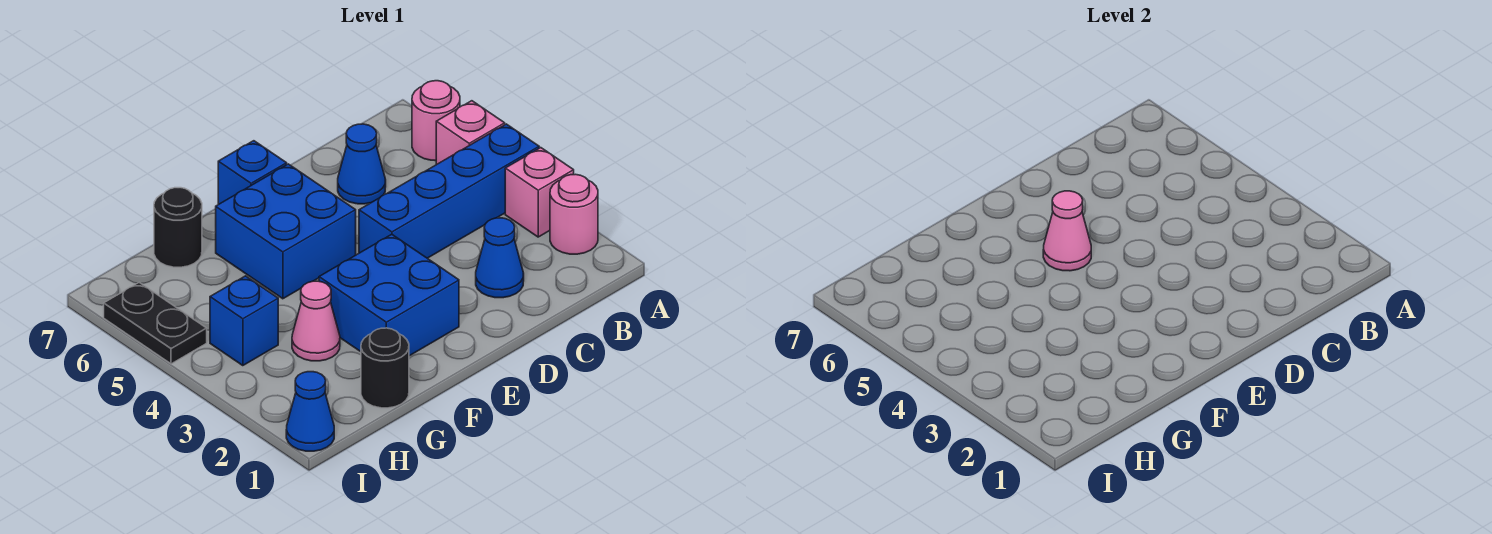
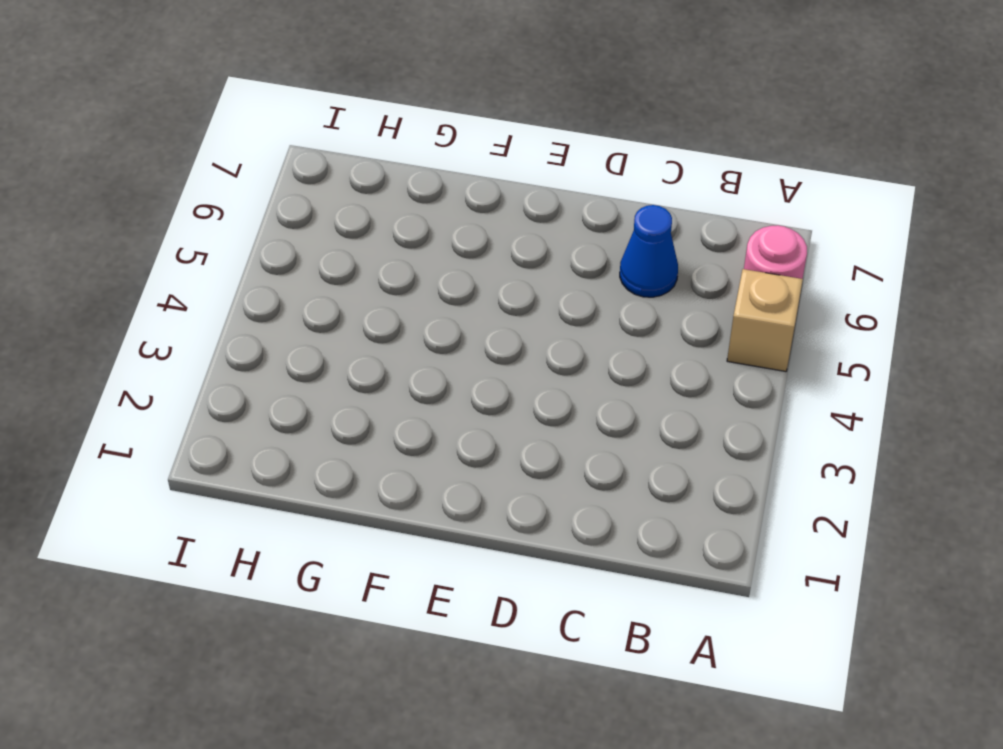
tan 1x1 brick [727,269,803,371] -> pink 1x1 brick [436,101,505,165]
none -> pink 1x1 round brick [550,174,598,254]
none -> pink 1x1 brick [505,148,574,237]
none -> blue 1x4 brick [359,124,539,258]

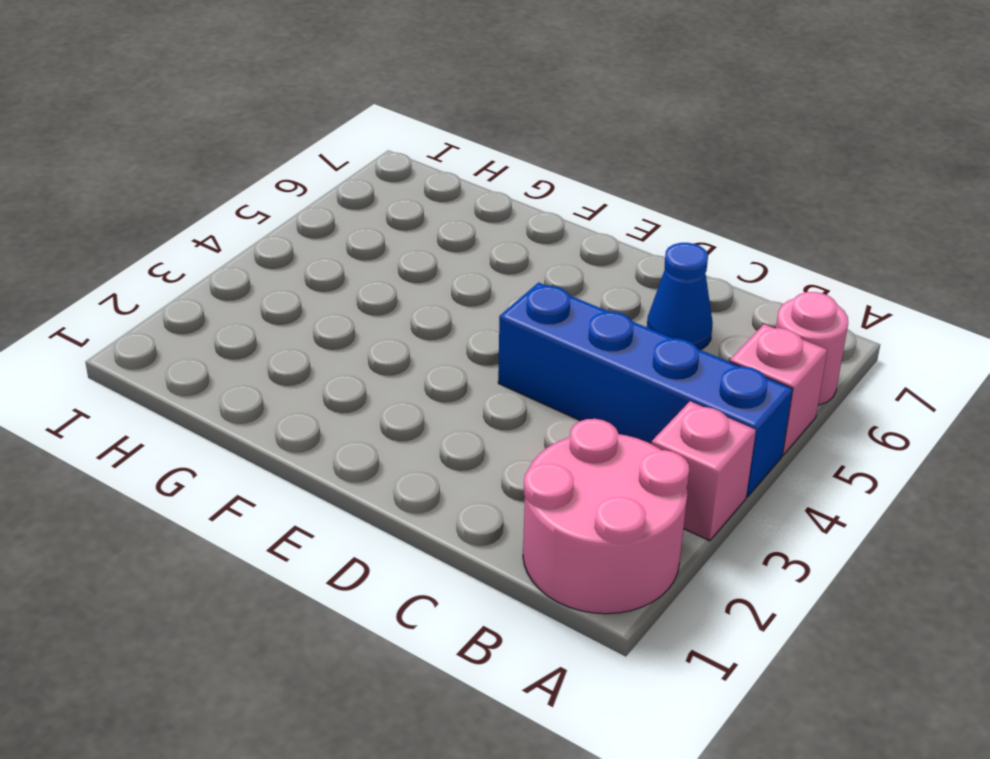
pink 2x2 round brick [523,419,689,614] -> pink 1x1 round brick [550,174,598,254]
none -> blue 1x1 cone [476,218,524,298]
none -> blue 2x2 brick [319,234,459,356]
none -> blue 2x2 brick [216,164,356,299]

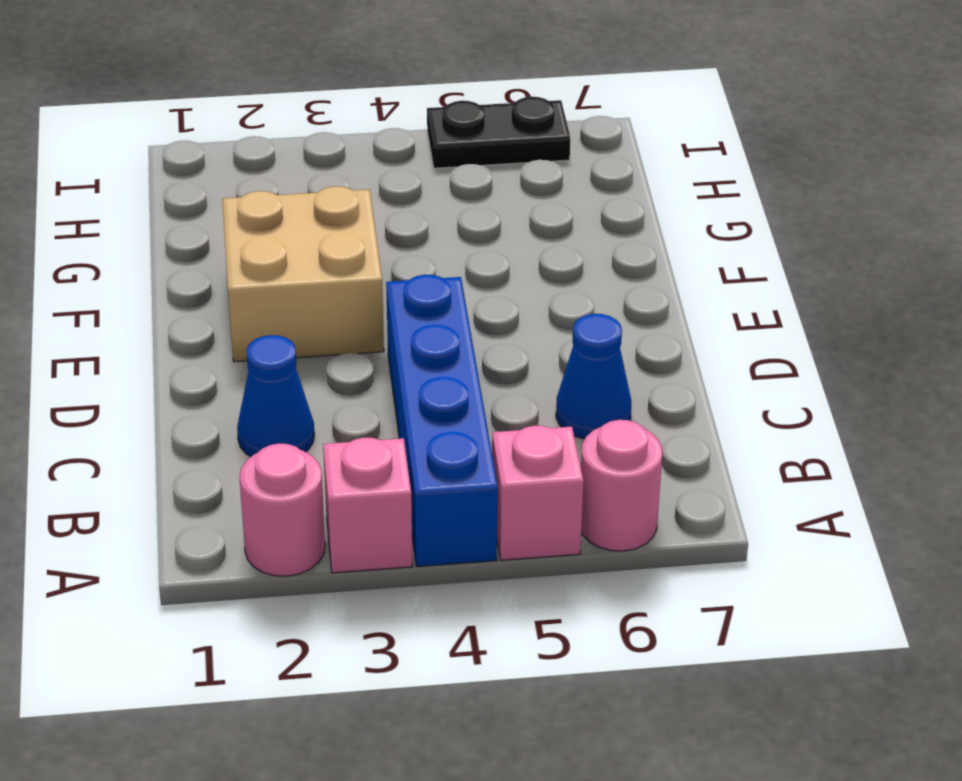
tan 2x2 brick [222,186,384,362] -> blue 2x2 brick [319,234,459,356]
none -> blue 2x2 brick [216,164,356,299]
none -> blue 1x1 brick [218,141,287,204]
none -> black 1x1 round brick [361,328,409,408]

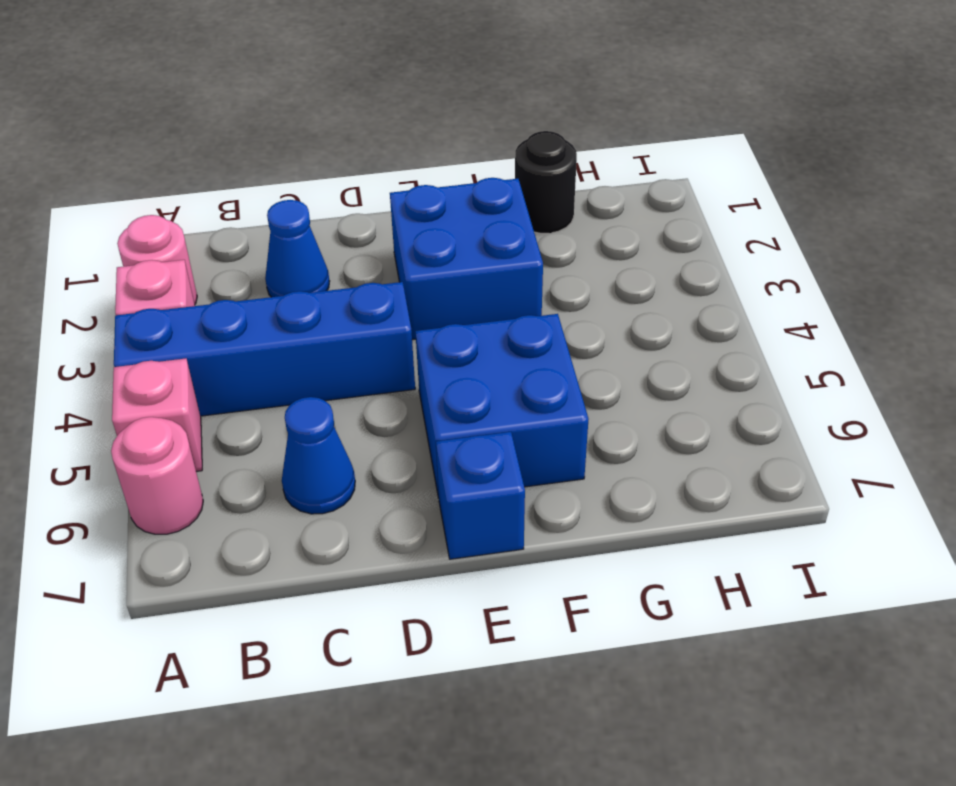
none -> pink 1x1 cone [292,281,340,361]
none -> black 1x1 round brick [154,188,202,267]
none -> blue 1x1 brick [210,276,278,366]

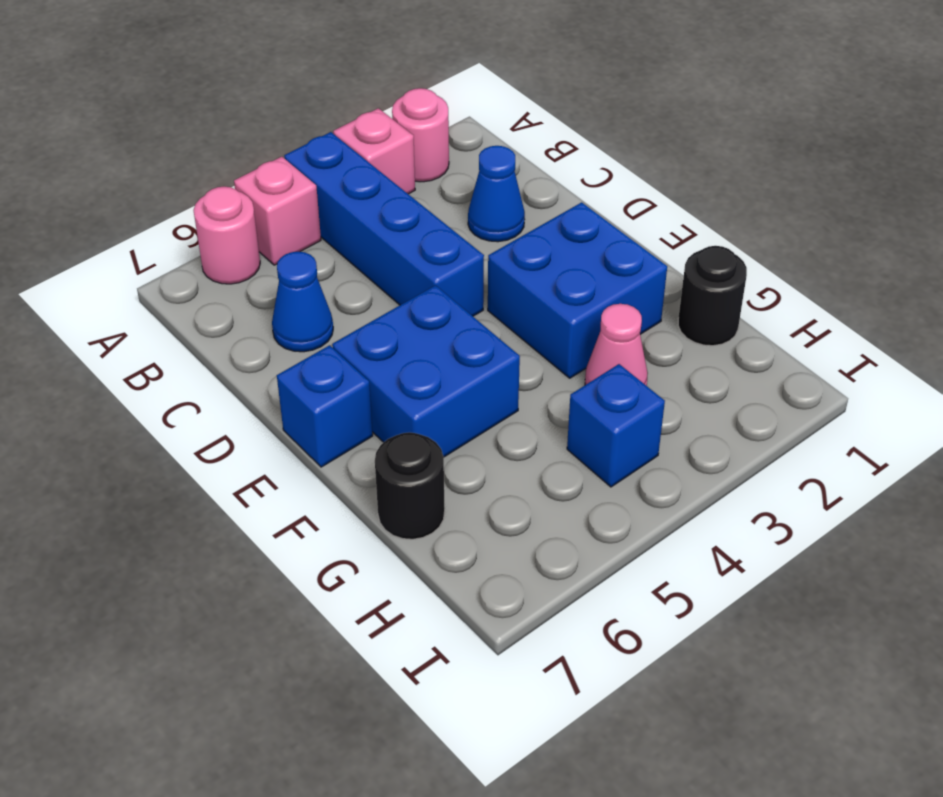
none -> blue 1x1 cone [286,372,334,451]
none -> black 1x2 plate [104,282,207,364]
none -> pink 1x1 cone [1043,191,1091,271]

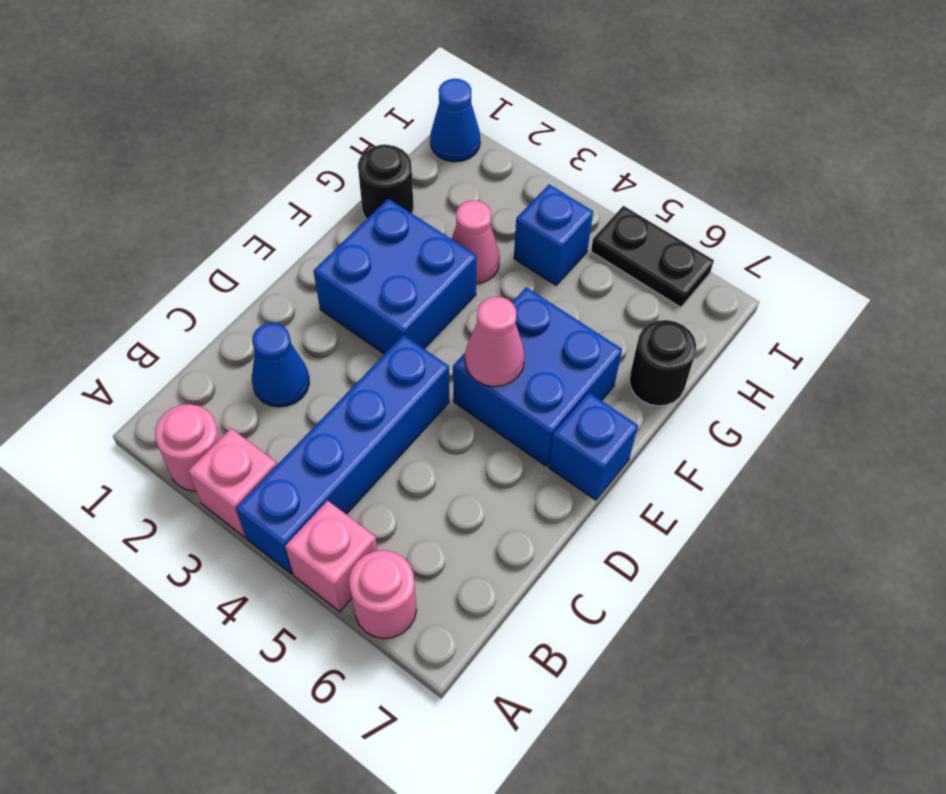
none -> blue 1x1 cone [338,124,386,204]

